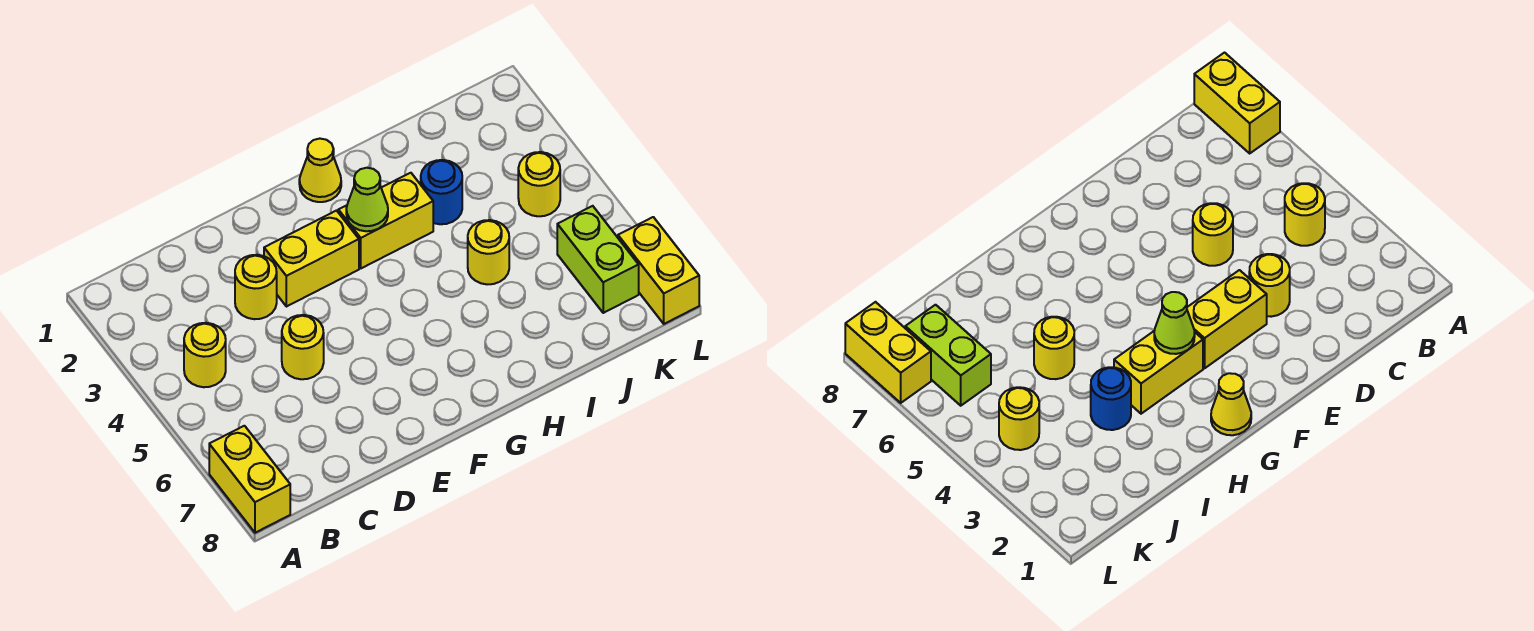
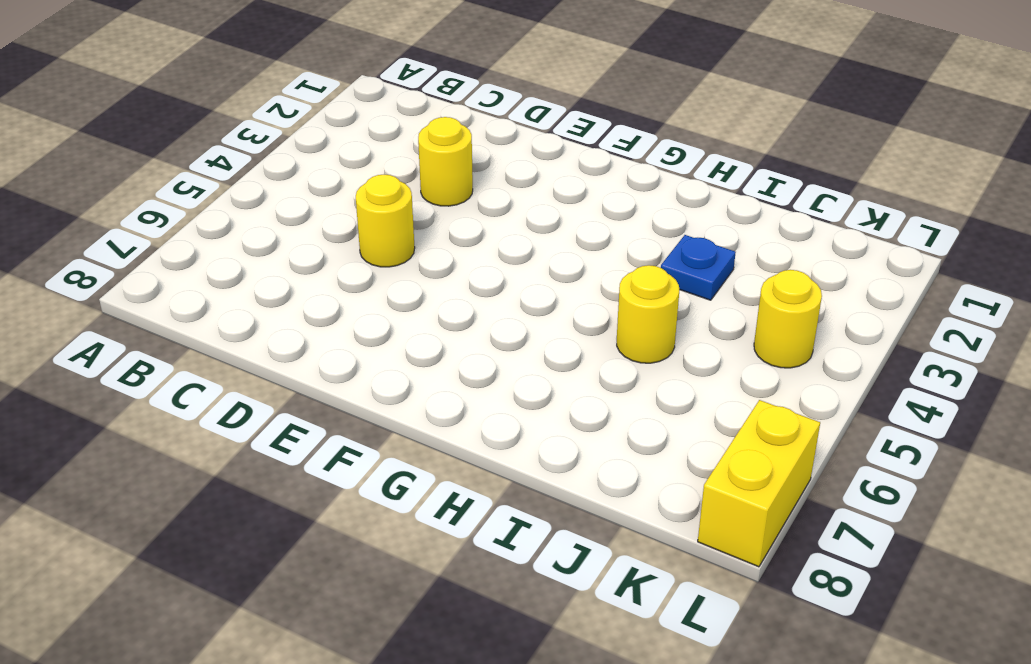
blue 1x1 plate [661,235,736,300] -> blue 1x1 round brick [421,160,462,224]
none -> yellow 1x2 brick [209,426,290,533]
none -> yellow 1x1 round brick [184,323,226,387]
none -> yellow 1x2 brick [264,211,359,307]

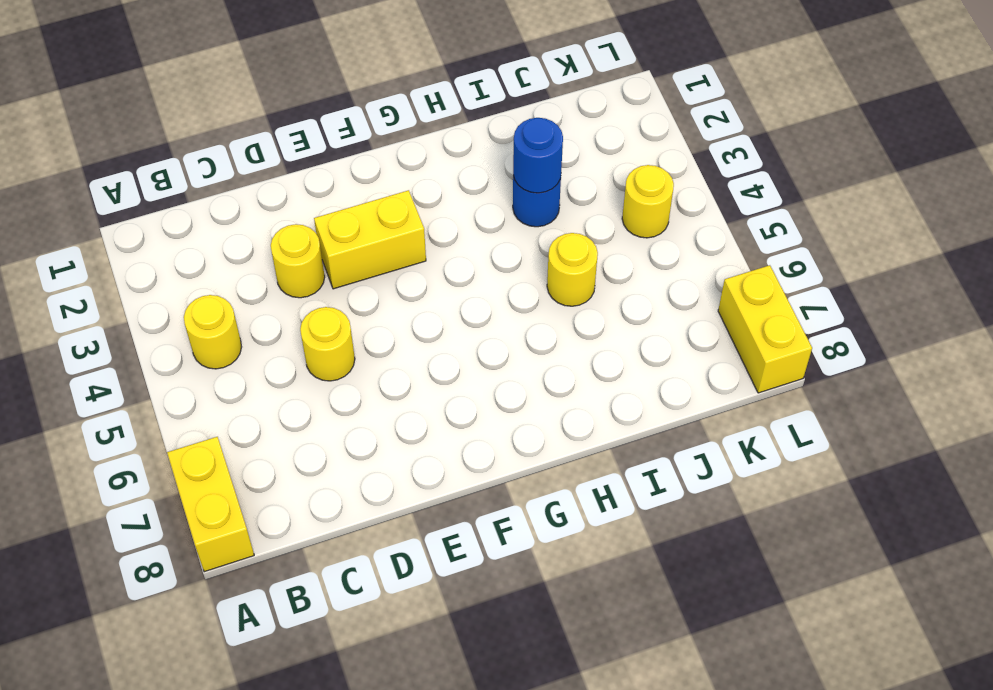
blue 1x1 round brick [513,118,563,193] -> none
none -> yellow 1x1 cone [299,139,341,202]
none -> yellow 1x2 brick [338,173,433,268]
none -> lime 1x2 brick [557,206,639,313]

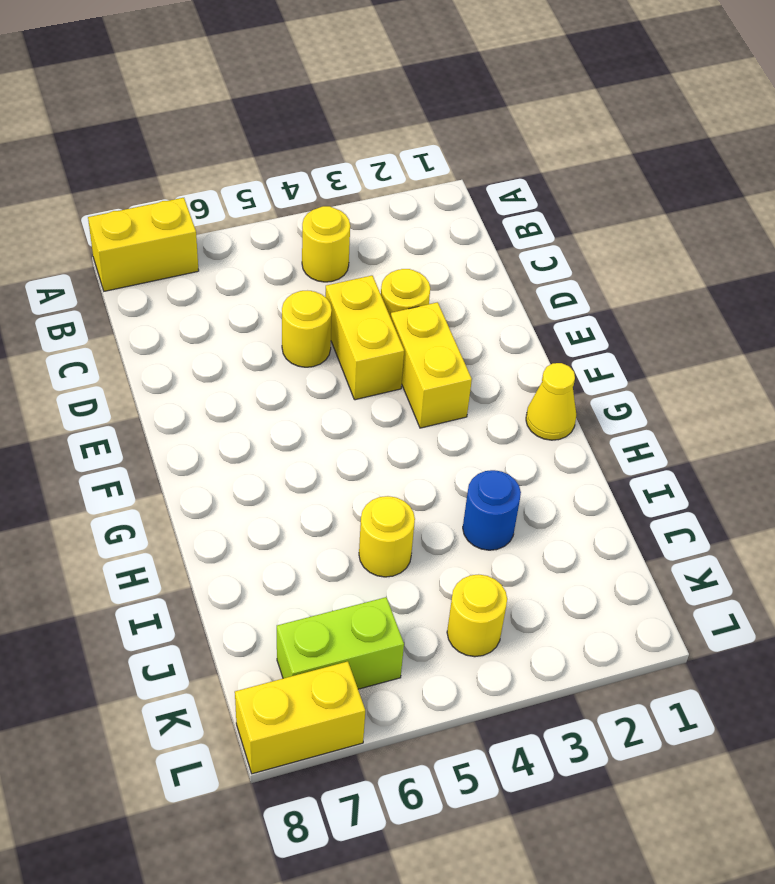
yellow 1x2 brick [325,276,404,400] -> yellow 1x2 brick moved to [338,173,433,268]
none -> lime 1x1 cone [346,168,388,231]

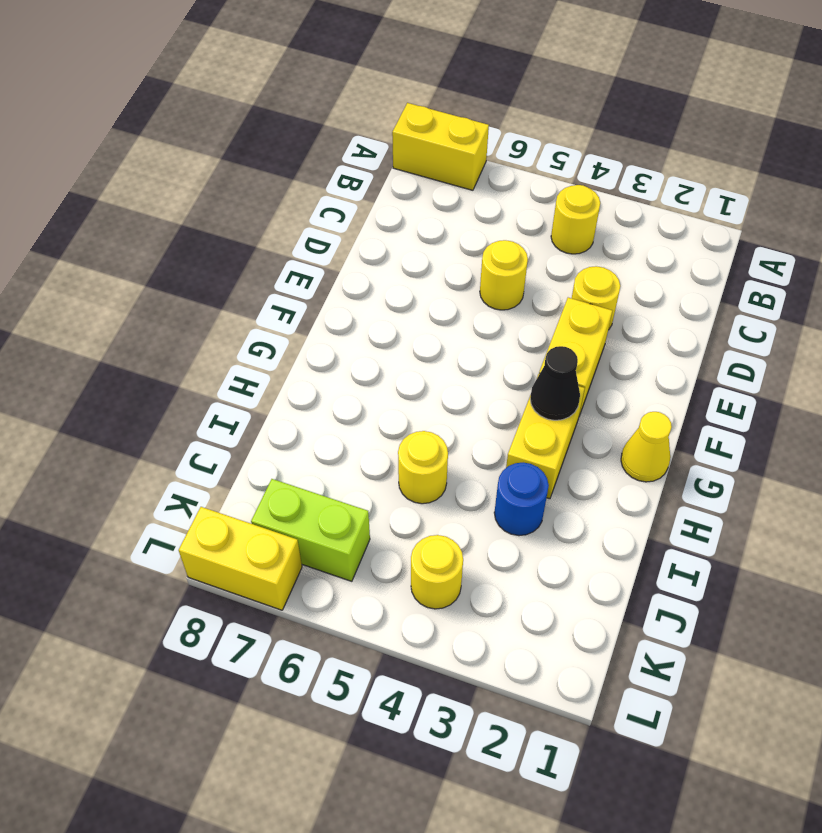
black 1x1 cone [530,346,580,420] -> lime 1x1 cone [346,168,388,231]

